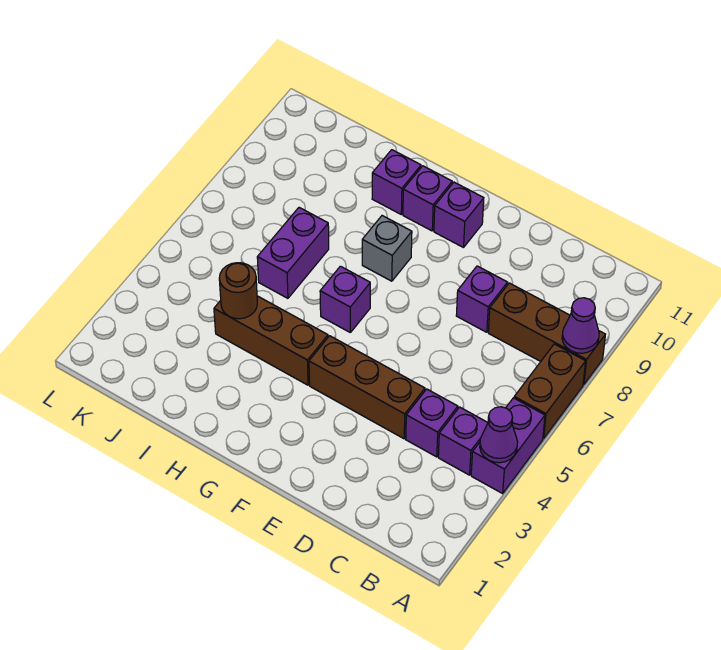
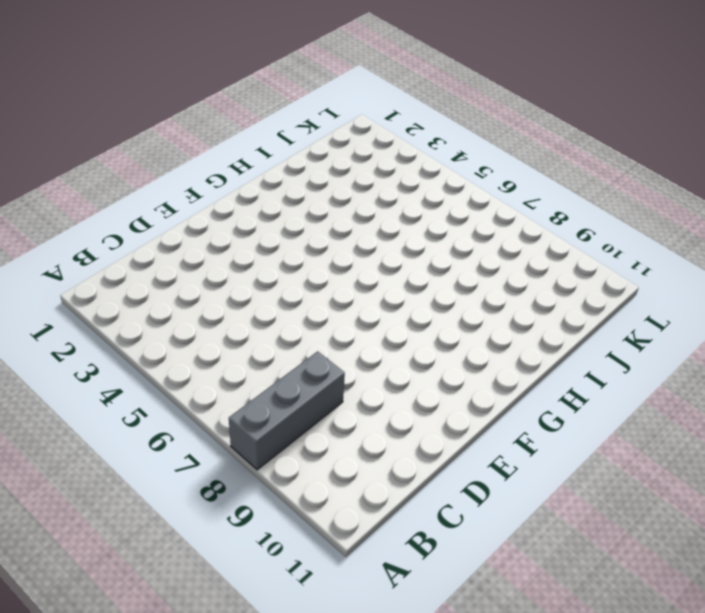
grey 1x3 brick [229,351,345,470] -> brown 1x3 brick [488,283,605,385]
none -> purple 1x2 brick [471,398,545,493]
none -> brown 1x2 brick [514,344,586,438]
none -> purple 1x1 brick [438,407,488,475]

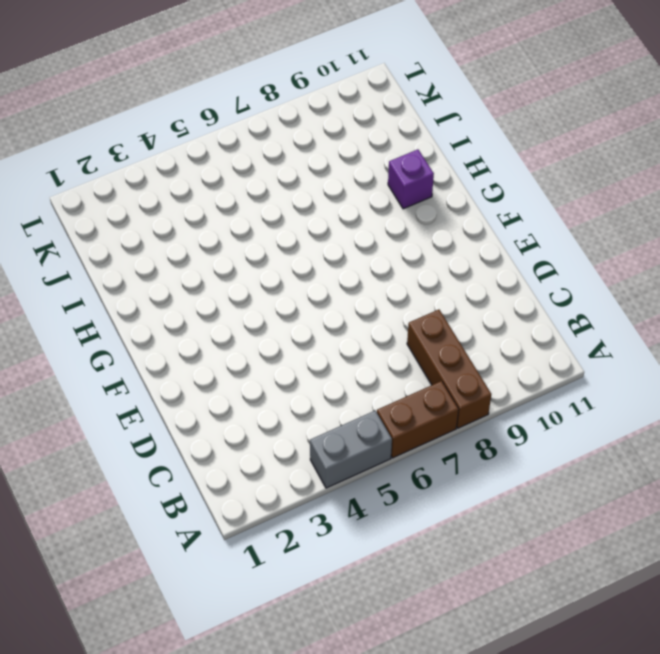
grey 1x2 brick [310,411,392,488] -> purple 1x2 brick [471,398,545,493]
none -> purple 1x1 brick [438,407,488,475]
none -> purple 1x1 brick [406,389,458,457]
none -> brown 1x3 brick [309,336,425,439]

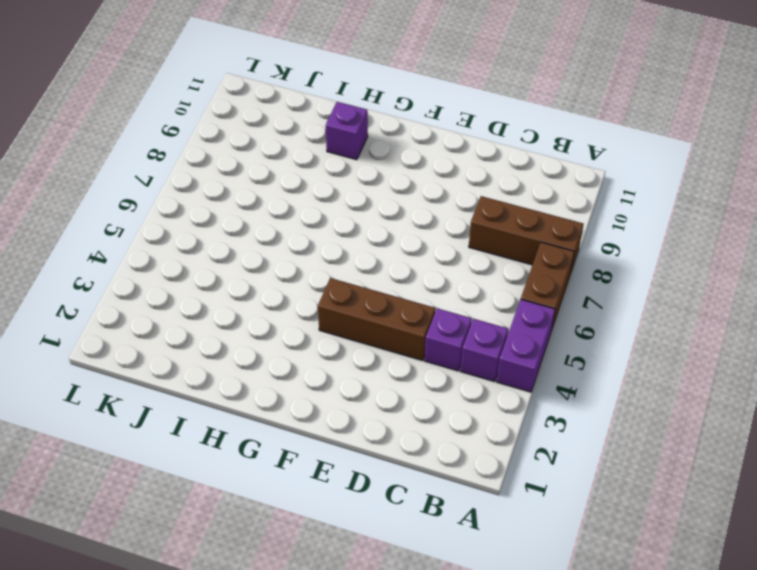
none -> purple 1x1 brick [456,266,508,332]
none -> purple 1x1 brick [434,182,484,248]
none -> brown 1x3 brick [214,296,328,385]

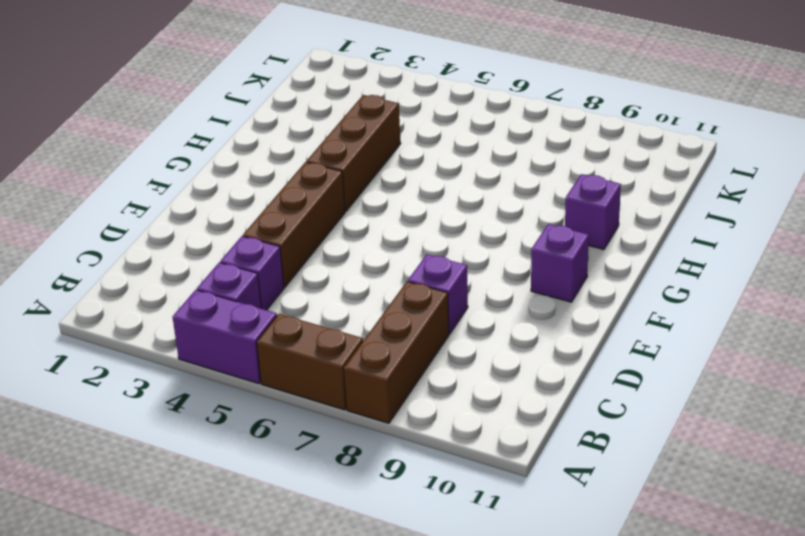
none -> purple 1x1 brick [320,266,370,332]
none -> grey 1x1 brick [362,216,412,281]
none -> purple 1x1 brick [403,166,452,231]

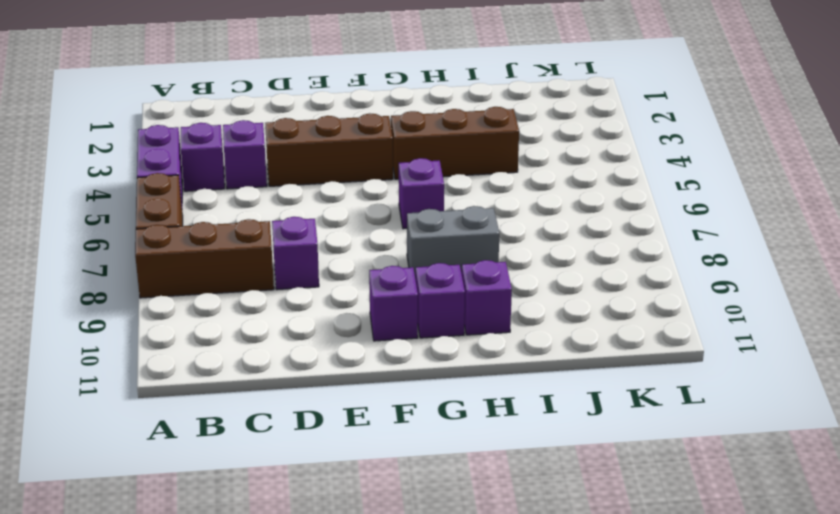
grey 1x2 brick [407,206,499,280] -> grey 1x1 brick [362,216,412,281]
none -> purple 1x2 brick [257,208,329,298]
none -> purple 1x1 cone [480,407,517,463]
none -> purple 1x1 cone [562,298,599,353]

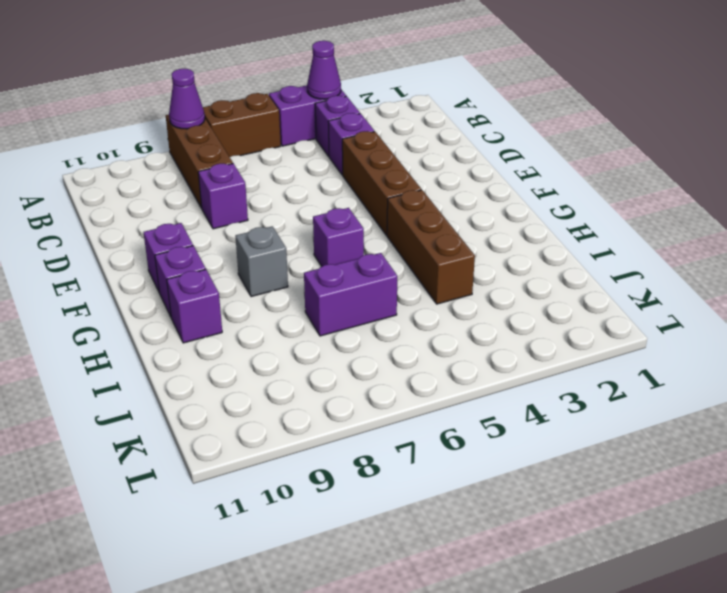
none -> brown 1x1 round brick [219,263,257,319]

